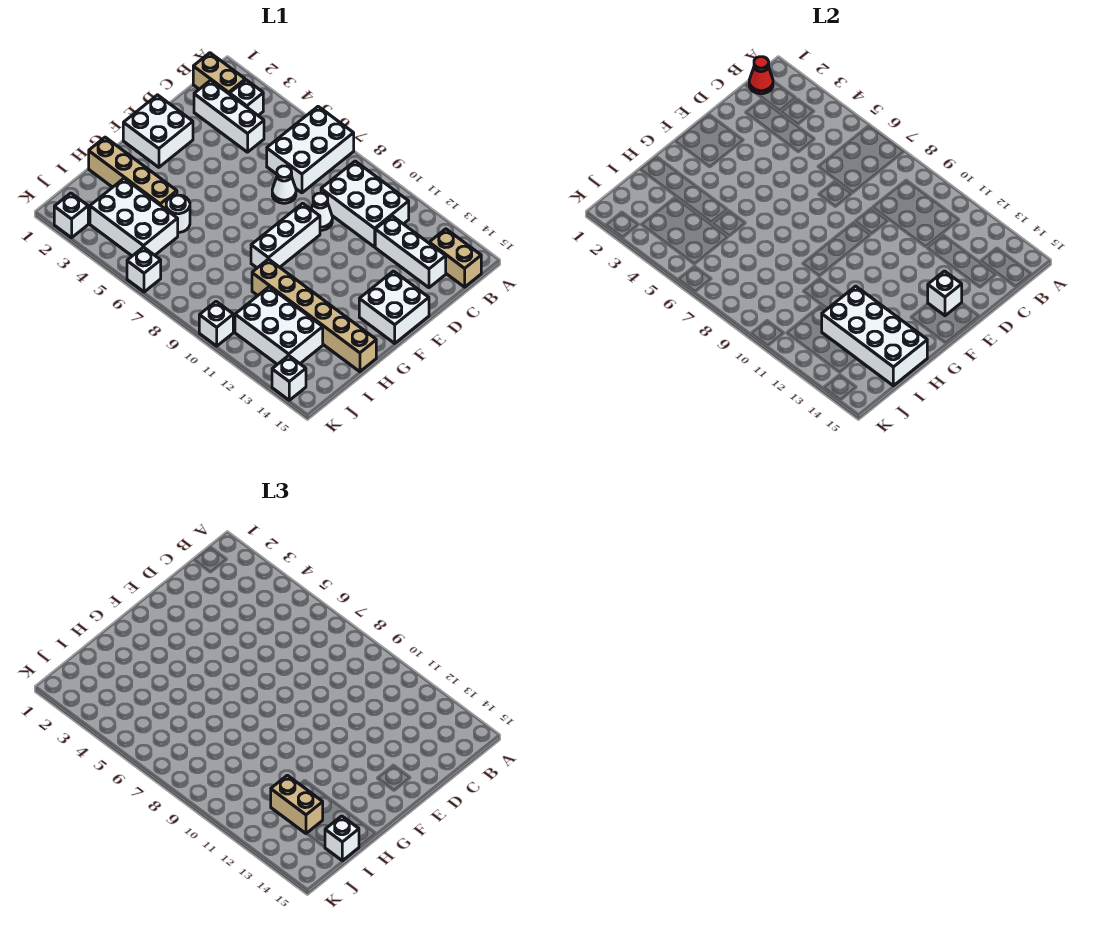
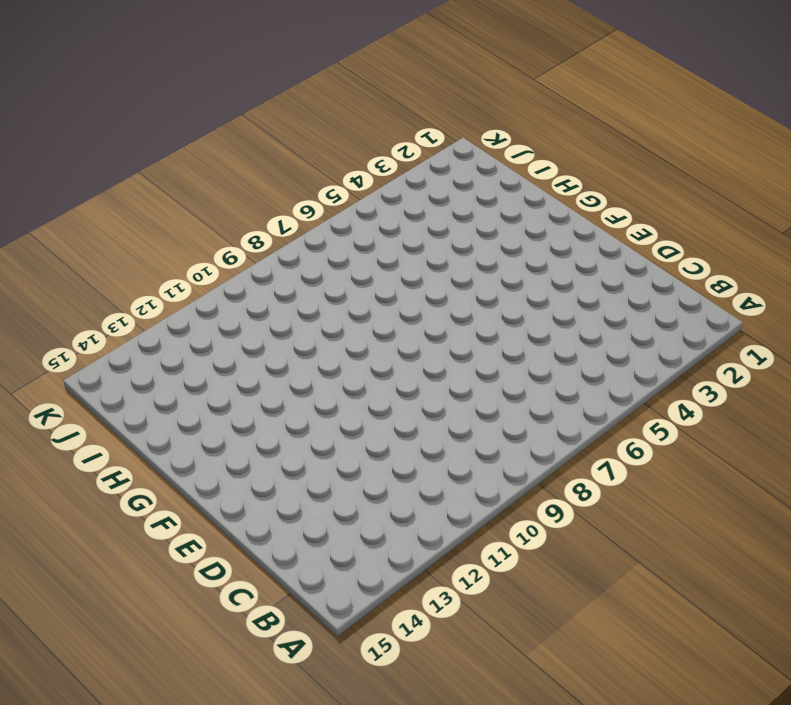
none -> white 2x3 brick [267,107,354,193]
none -> tan 1x2 brick [193,53,245,94]
none -> white 1x1 brick [230,80,263,115]

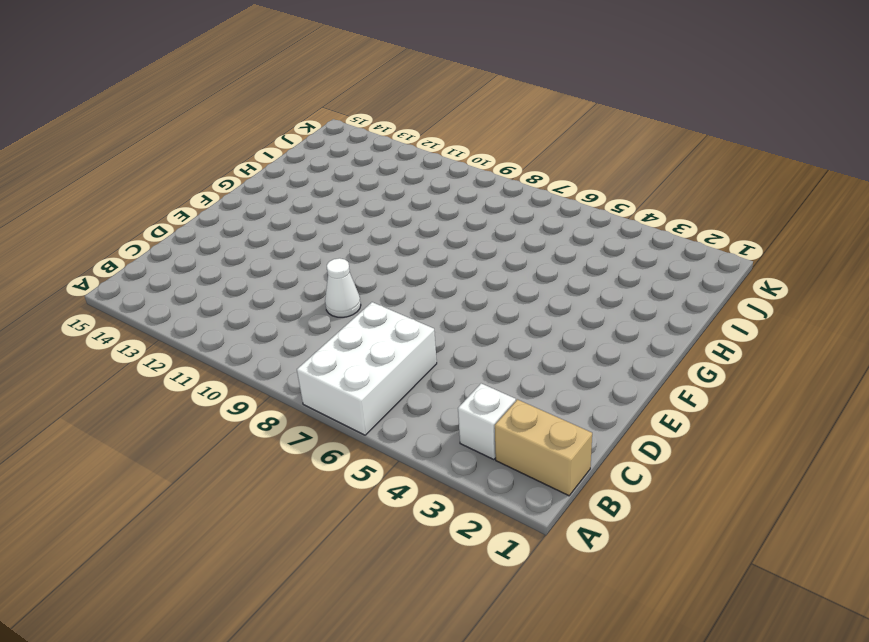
none -> white 2x3 brick [321,161,409,247]
none -> tan 1x2 brick [429,229,481,287]
none -> white 1x3 brick [194,80,264,152]

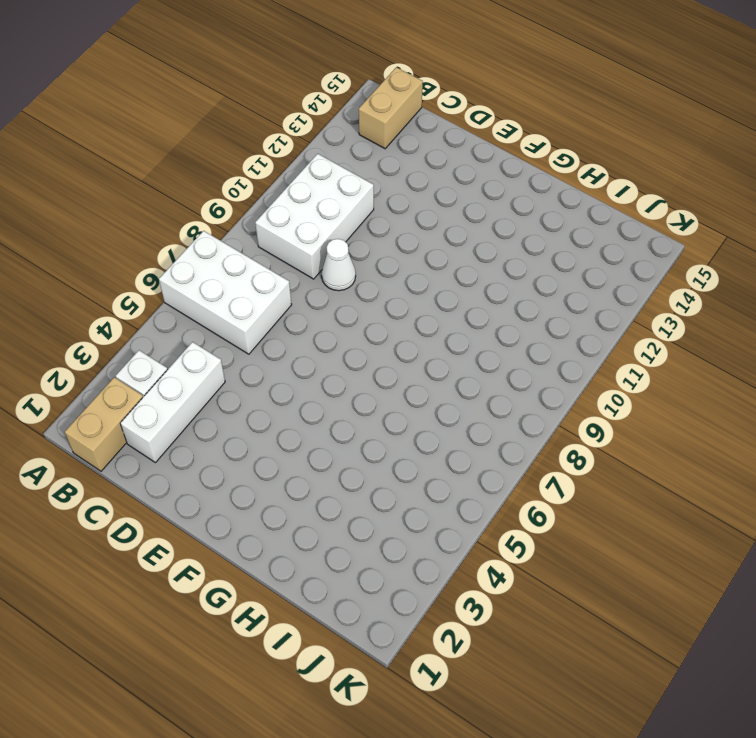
none -> white 1x3 brick [375,216,446,288]
none -> white 1x1 cone [272,166,296,203]
none -> white 2x2 brick [123,95,193,167]

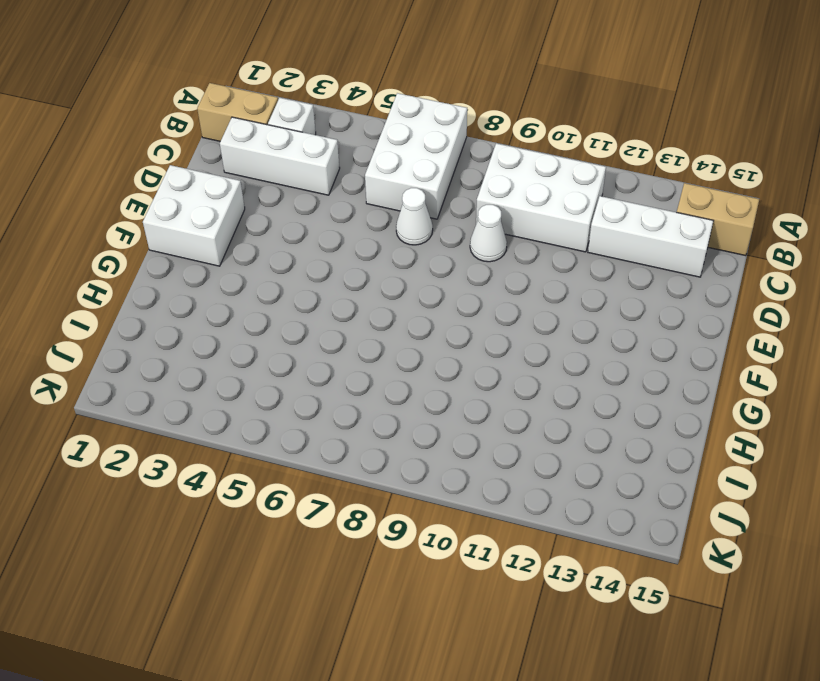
none -> white 1x3 brick [251,203,320,268]
none -> white 2x2 brick [359,271,429,343]
none -> tan 1x4 brick [89,137,177,209]

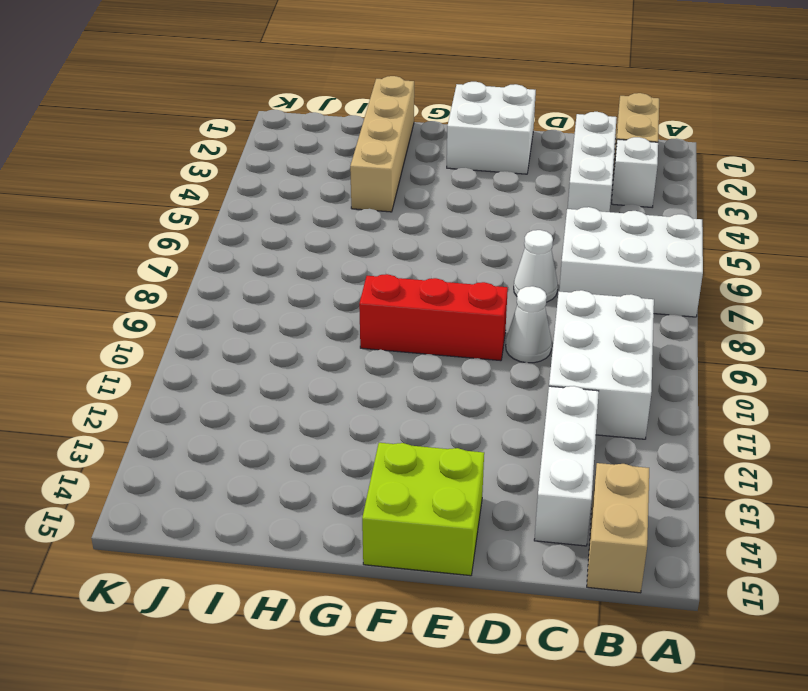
red 1x3 brick [359,274,508,361] -> white 1x3 brick [251,203,320,268]
lime 2x2 brick [362,443,484,576] -> white 2x2 brick [359,271,429,343]
none -> white 1x1 round brick [166,195,190,232]
none -> tan 1x6 brick [252,259,376,372]
none -> white 2x3 brick [90,179,178,256]

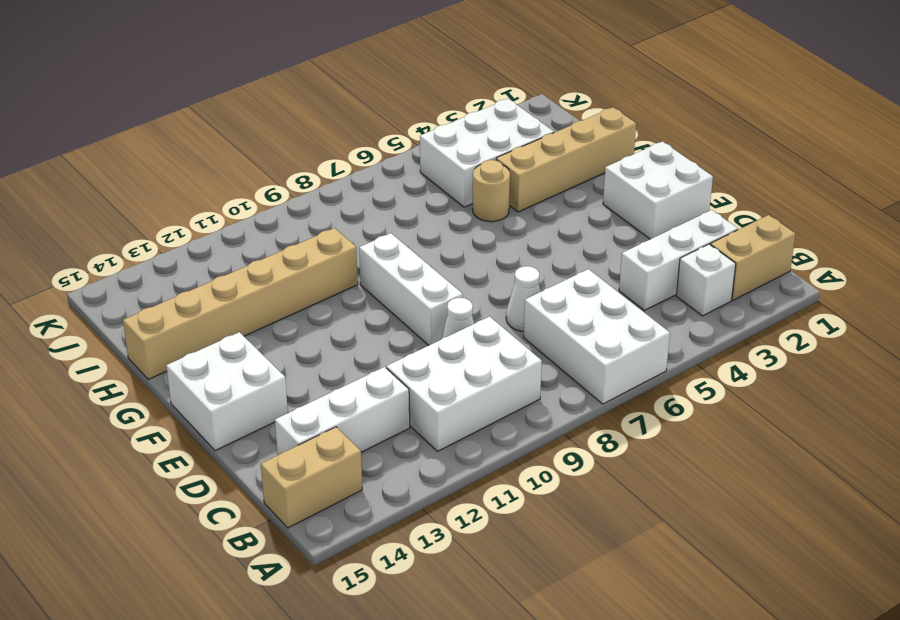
tan 1x1 round brick [473,160,510,222] -> white 1x1 round brick [166,195,190,232]
none -> white 2x3 brick [235,287,323,364]
none -> white 1x1 brick [54,193,88,238]
none -> white 1x1 brick [127,247,161,292]

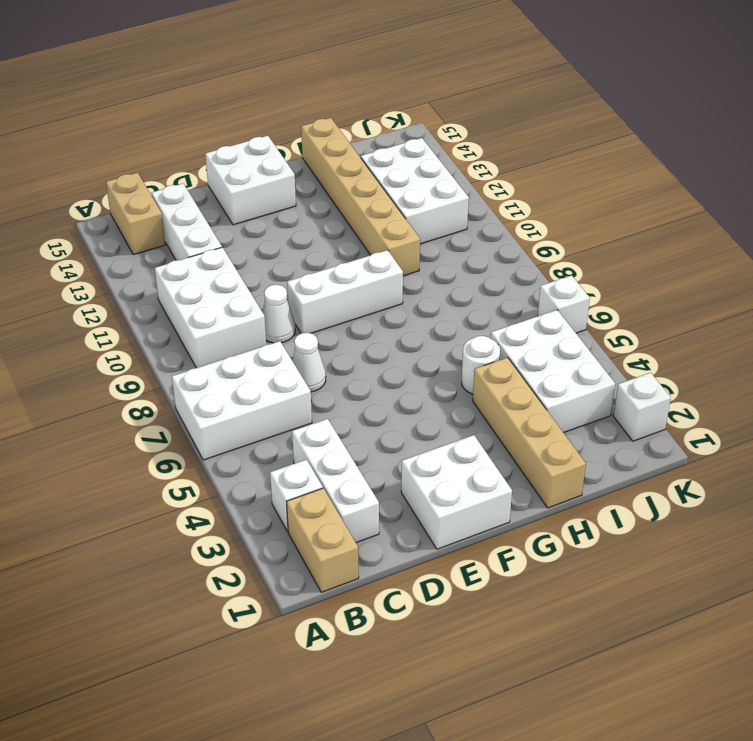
none -> white 1x1 brick [199,302,233,346]
none -> white 1x1 brick [272,356,306,400]
none -> red 1x1 cone [749,57,773,94]

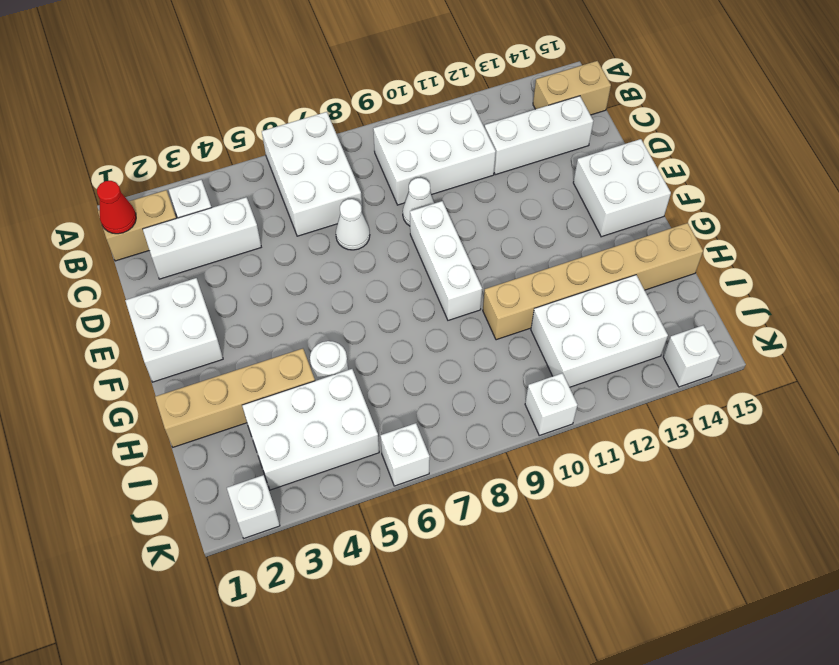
none -> white 1x1 brick [928,271,962,316]
none -> white 2x4 brick [822,286,927,386]
none -> tan 1x2 brick [271,775,323,833]

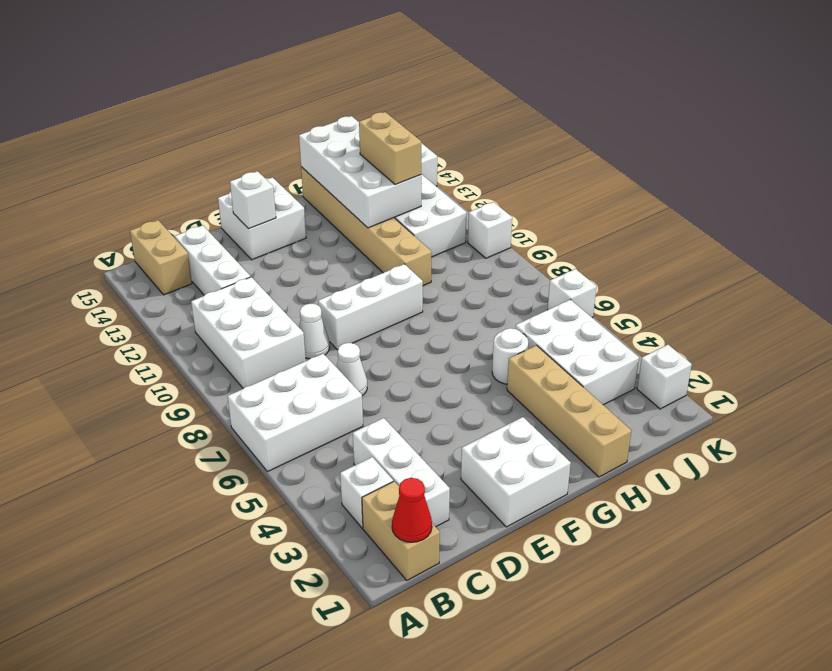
none -> white 1x1 brick [325,816,359,861]

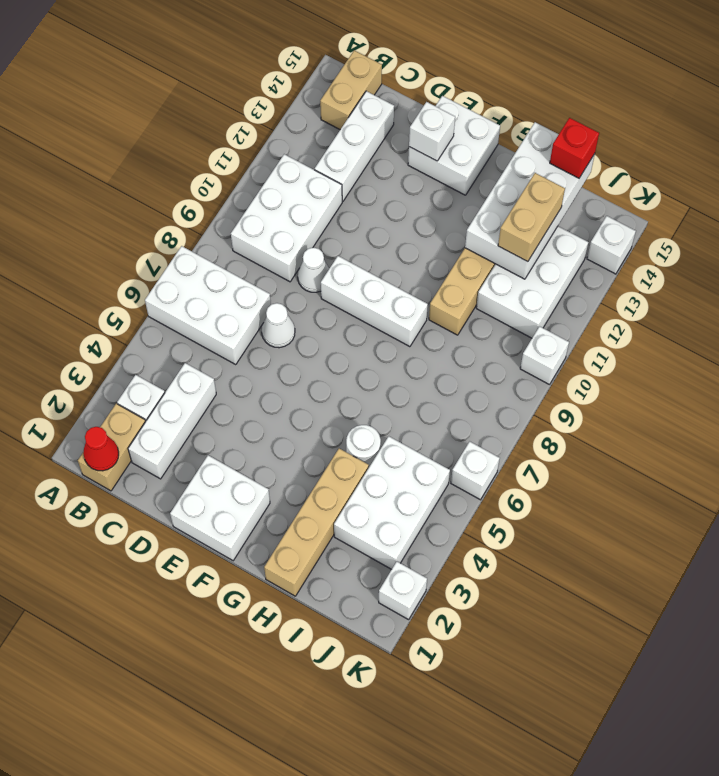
red 1x1 brick [550,118,599,178] -> white 1x1 brick [325,816,359,861]

